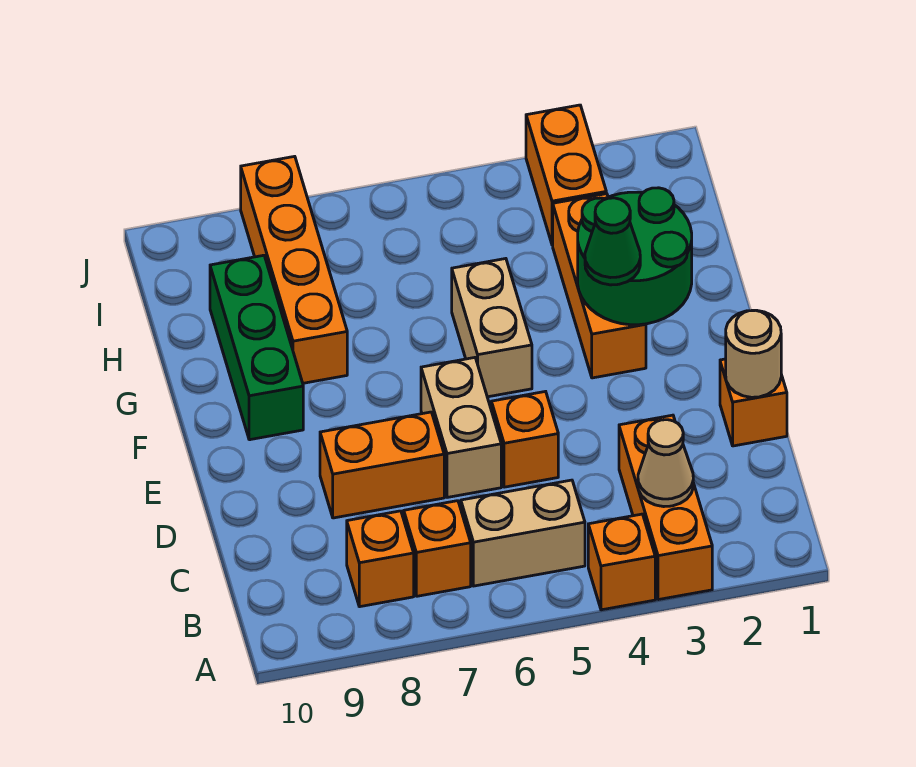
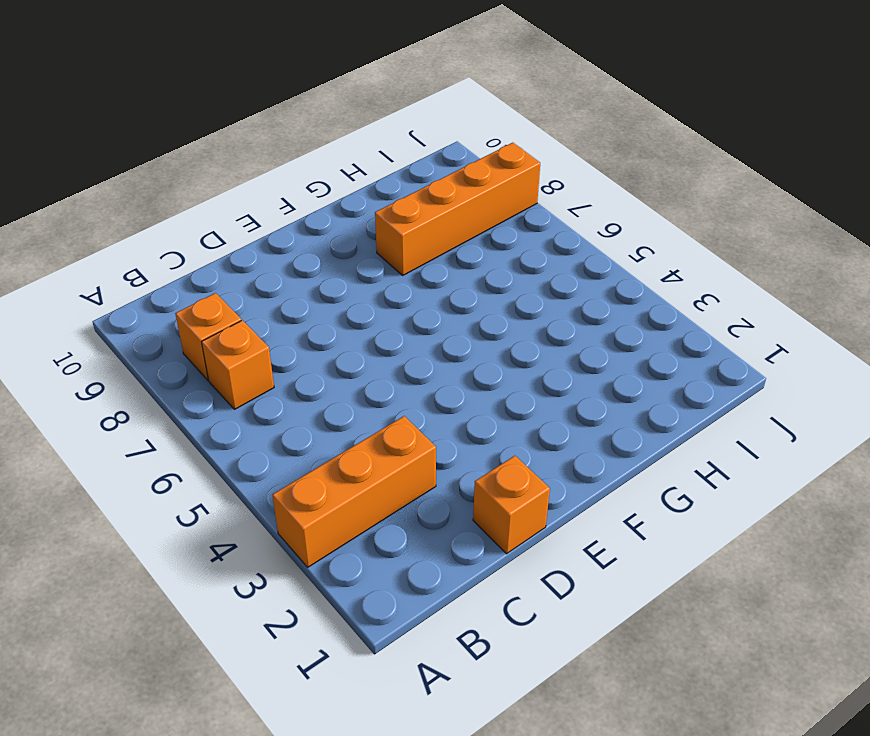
none -> orange 1x1 brick [588,514,655,610]
none -> tan 1x2 brick [461,480,585,586]
none -> orange 1x1 brick [491,391,558,487]

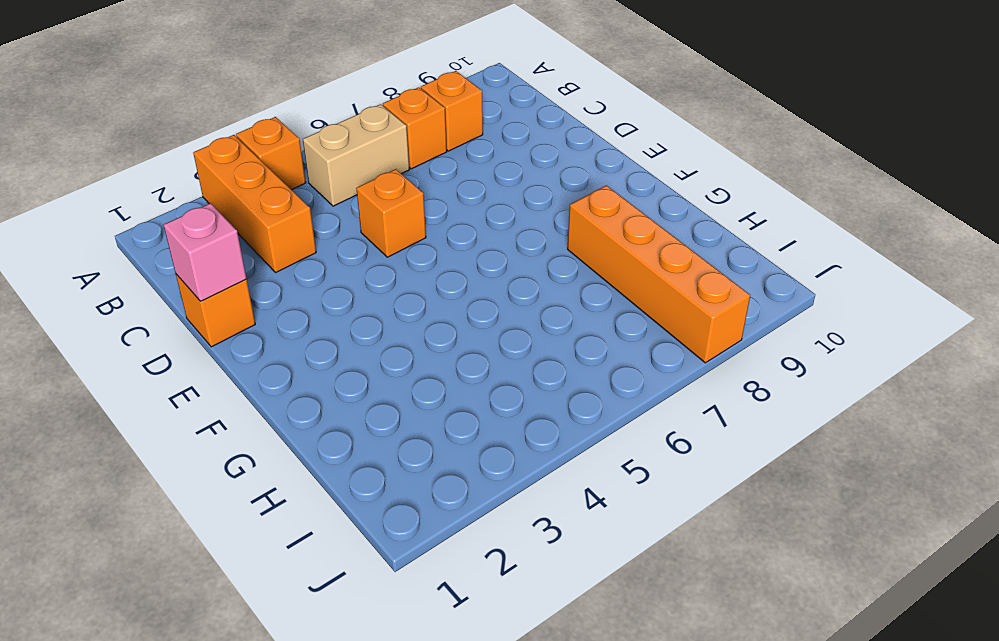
pink 1x1 brick [164,203,246,301] -> tan 1x1 round brick [726,310,781,397]
none -> tan 1x2 brick [421,358,501,497]
none -> orange 1x2 brick [320,412,444,518]
none -> orange 1x3 brick [553,194,646,378]

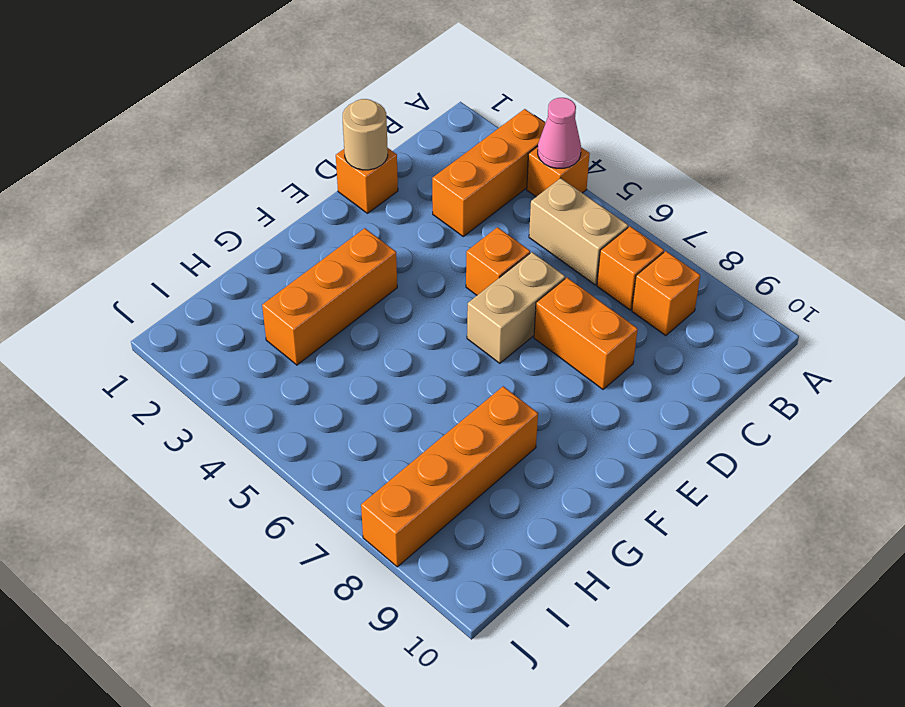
pink 1x1 cone [538,98,581,168] -> none
none -> tan 1x2 brick [452,259,532,397]
none -> green 1x3 brick [210,255,303,440]
none -> orange 1x2 brick [526,105,606,245]

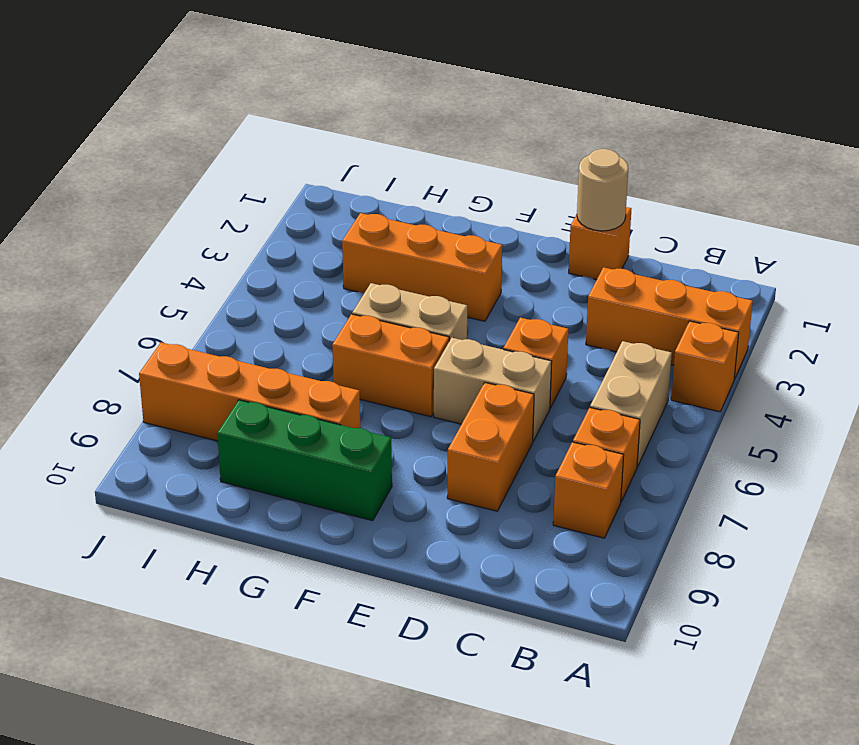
orange 1x2 brick [332,314,449,417] -> orange 1x2 brick moved to [526,105,606,245]
none -> tan 1x1 cone [638,420,693,507]
none -> green 2x2 round brick [578,188,692,325]
none -> green 1x1 cone [585,198,640,285]

